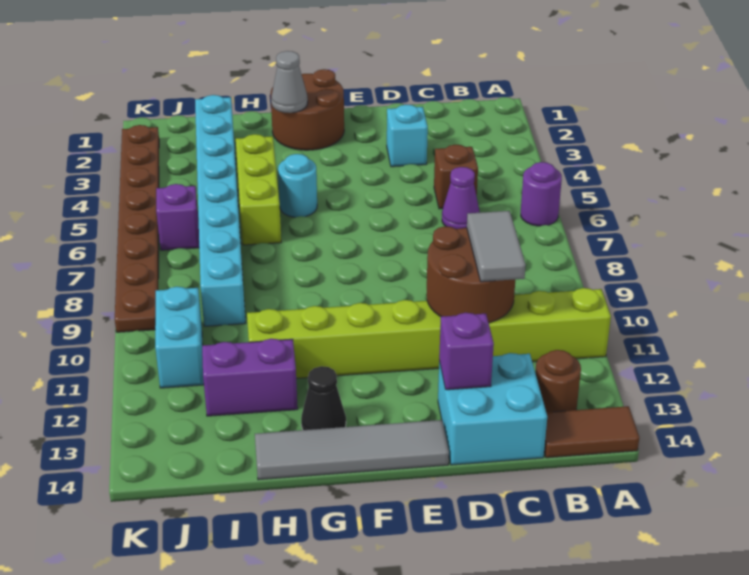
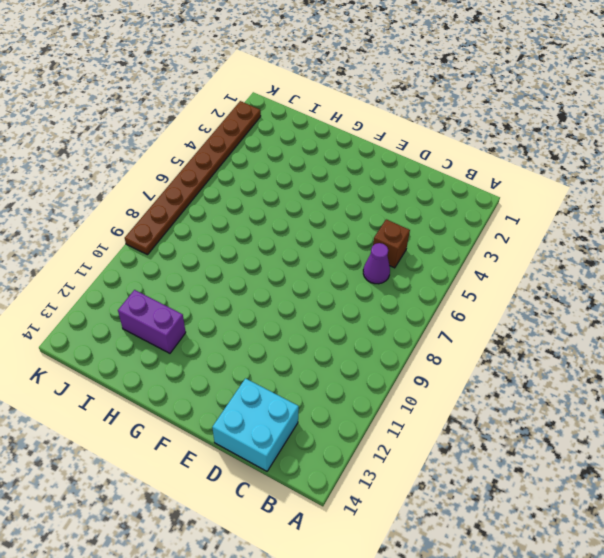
none -> purple 1x1 round brick [521,162,562,226]
none -> lime 1x8 brick [247,288,611,379]
none -> brown 1x2 tile [544,406,639,458]

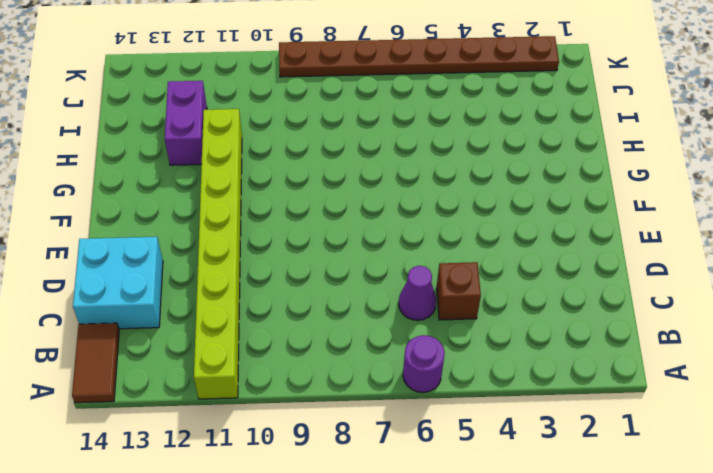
none -> brown 1x1 round brick [535,350,581,412]
none -> cyan 1x1 brick [387,105,428,167]
none -> grey 1x4 tile [255,420,449,480]

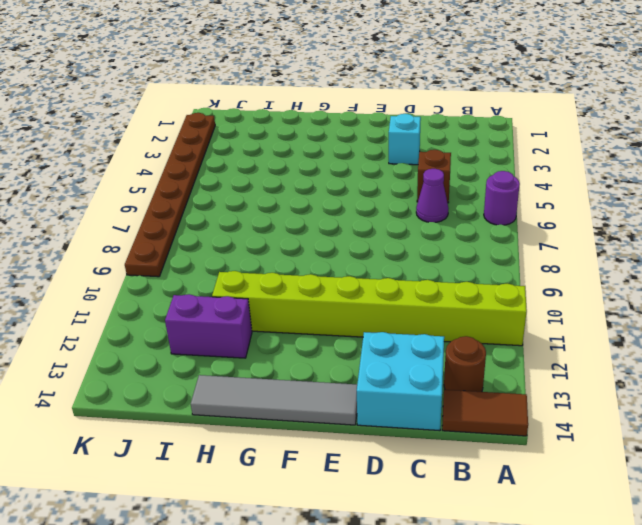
none -> brown 2x2 round brick [271,69,344,150]
none -> cyan 1x1 round brick [278,154,317,217]
none -> black 1x1 cone [301,366,346,430]

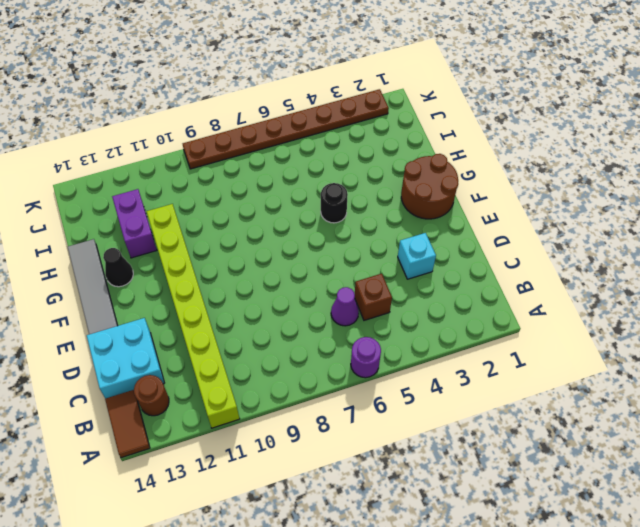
black 1x1 round brick [321,183,348,223] -> cyan 1x1 round brick [278,154,317,217]
none -> lime 1x3 brick [236,134,281,245]
none -> cyan 1x8 brick [195,95,246,326]
none -> purple 1x1 brick [156,184,199,250]

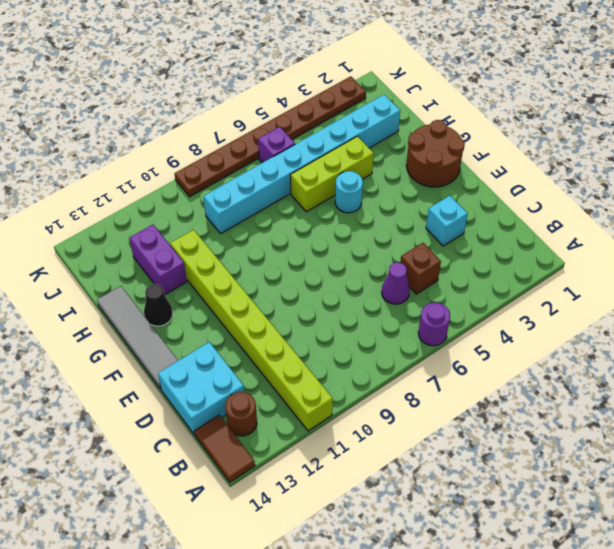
none -> cyan 1x2 brick [155,287,204,388]
none -> brown 2x2 round brick [426,226,515,323]
none -> purple 1x1 brick [439,313,494,390]

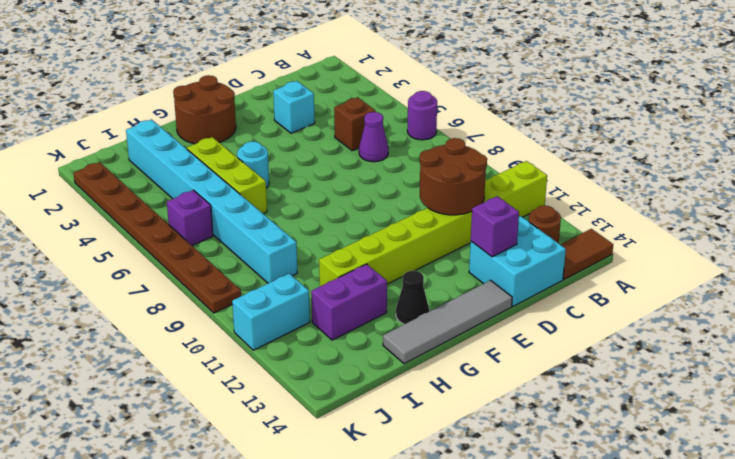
cyan 1x2 brick [232,274,310,350] -> cyan 1x2 brick turned to [155,287,204,388]
none -> grey 1x1 cone [271,51,308,113]
none -> grey 1x2 tile [467,211,526,282]

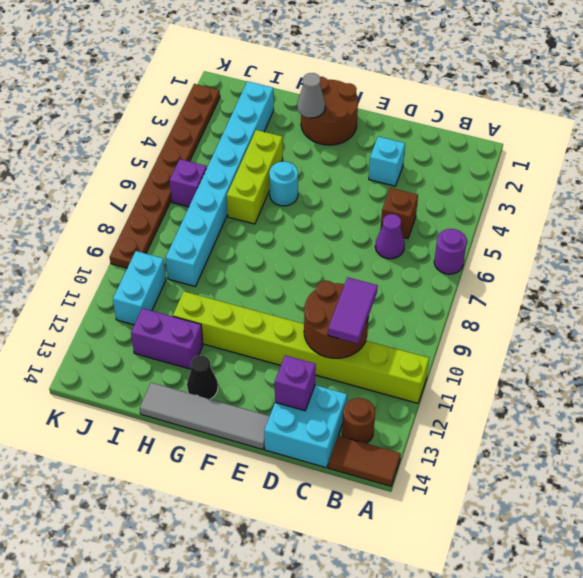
purple 1x2 tile [328,277,378,344] -> grey 1x2 tile [467,211,526,282]

